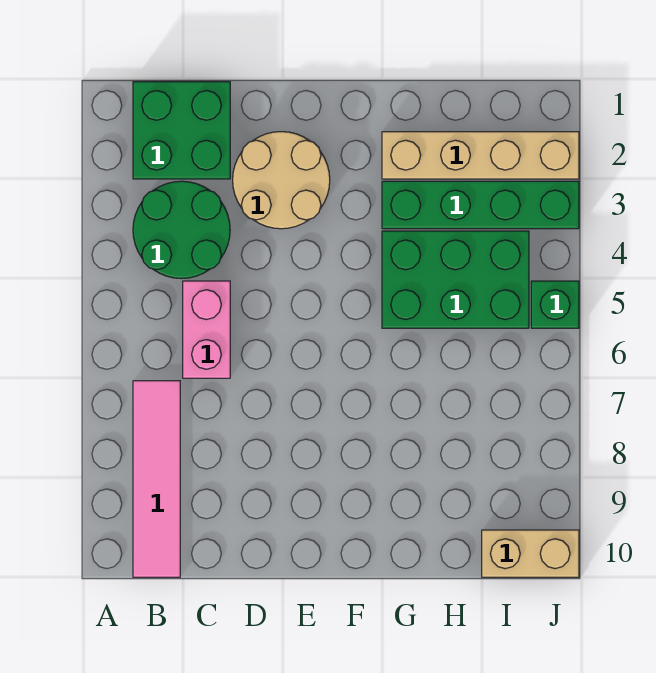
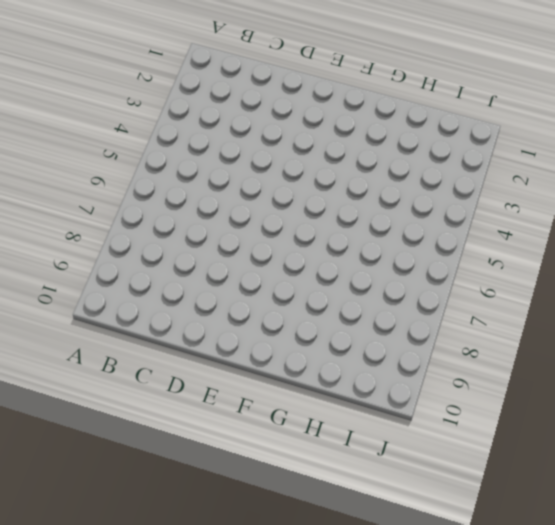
none -> green 2x2 brick [133,82,230,179]
none -> green 2x2 round brick [133,181,230,279]

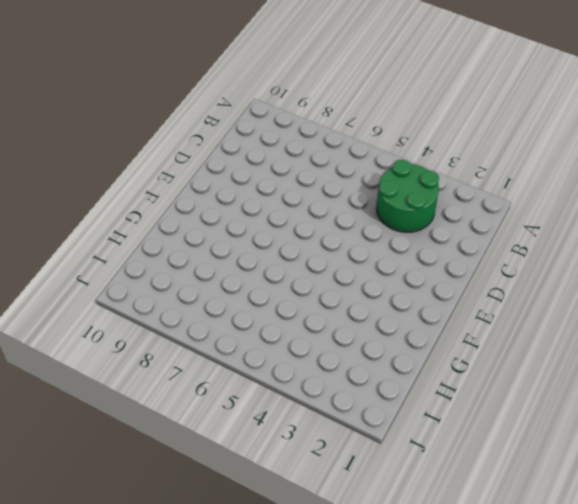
none -> green 2x2 brick [133,82,230,179]
none -> pink 1x4 tile [133,381,180,577]

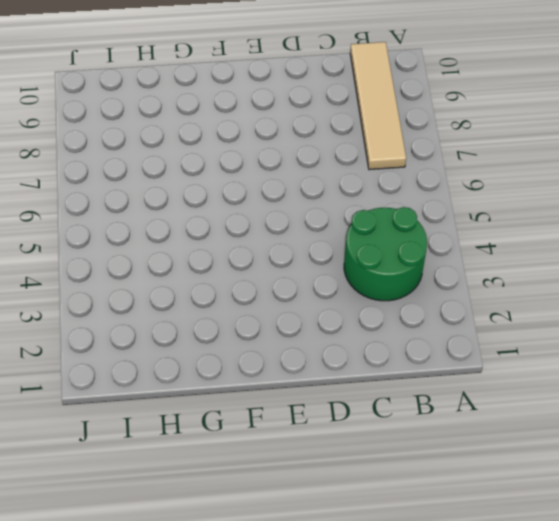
tan 1x4 tile [350,42,406,170] -> pink 1x4 tile [133,381,180,577]
none -> green 2x2 brick [133,82,230,179]
none -> pink 1x2 brick [183,281,230,378]

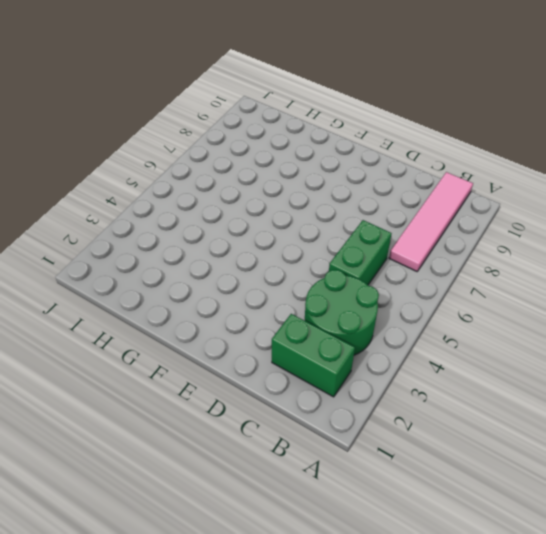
green 1x2 brick [272,314,355,397] -> green 2x2 brick [133,82,230,179]
green 1x2 brick [329,220,392,285] -> pink 1x2 brick [183,281,230,378]
none -> tan 2x2 round brick [233,132,330,229]
none -> tan 1x4 brick [382,132,579,179]

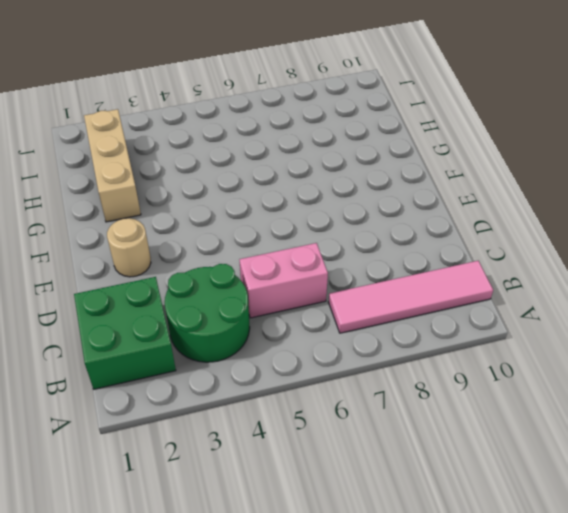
tan 1x1 round brick [107,218,151,277] -> tan 2x2 round brick [233,132,330,229]
tan 1x3 brick [84,109,141,222] -> tan 1x4 brick [382,132,579,179]
none -> green 1x4 brick [382,181,579,229]
none -> green 2x3 brick [382,231,529,328]

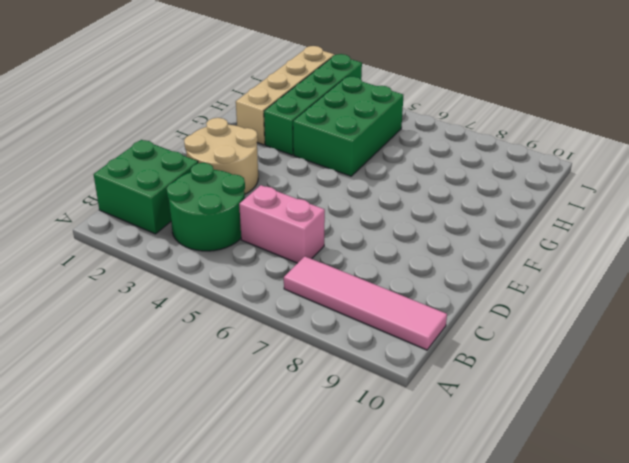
none -> tan 1x2 brick [482,530,579,577]
none -> green 1x1 brick [531,281,579,328]

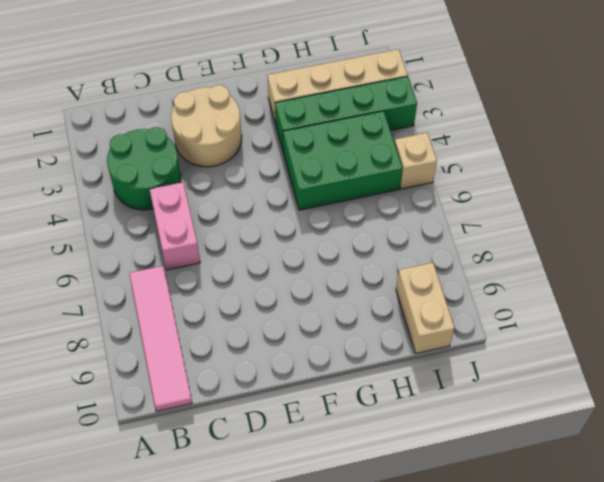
tan 1x2 brick [396,263,455,353] -> tan 1x2 brick turned to [482,530,579,577]
tan 1x1 brick [395,133,437,189] -> green 1x1 brick [531,281,579,328]
none -> green 2x2 brick [133,82,230,179]

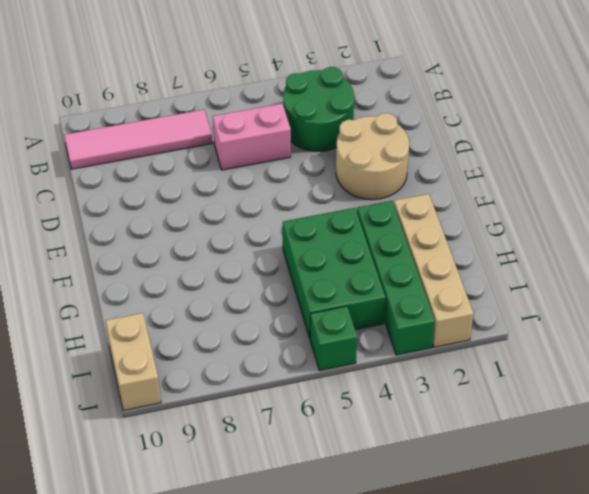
none -> green 2x2 brick [133,82,230,179]

